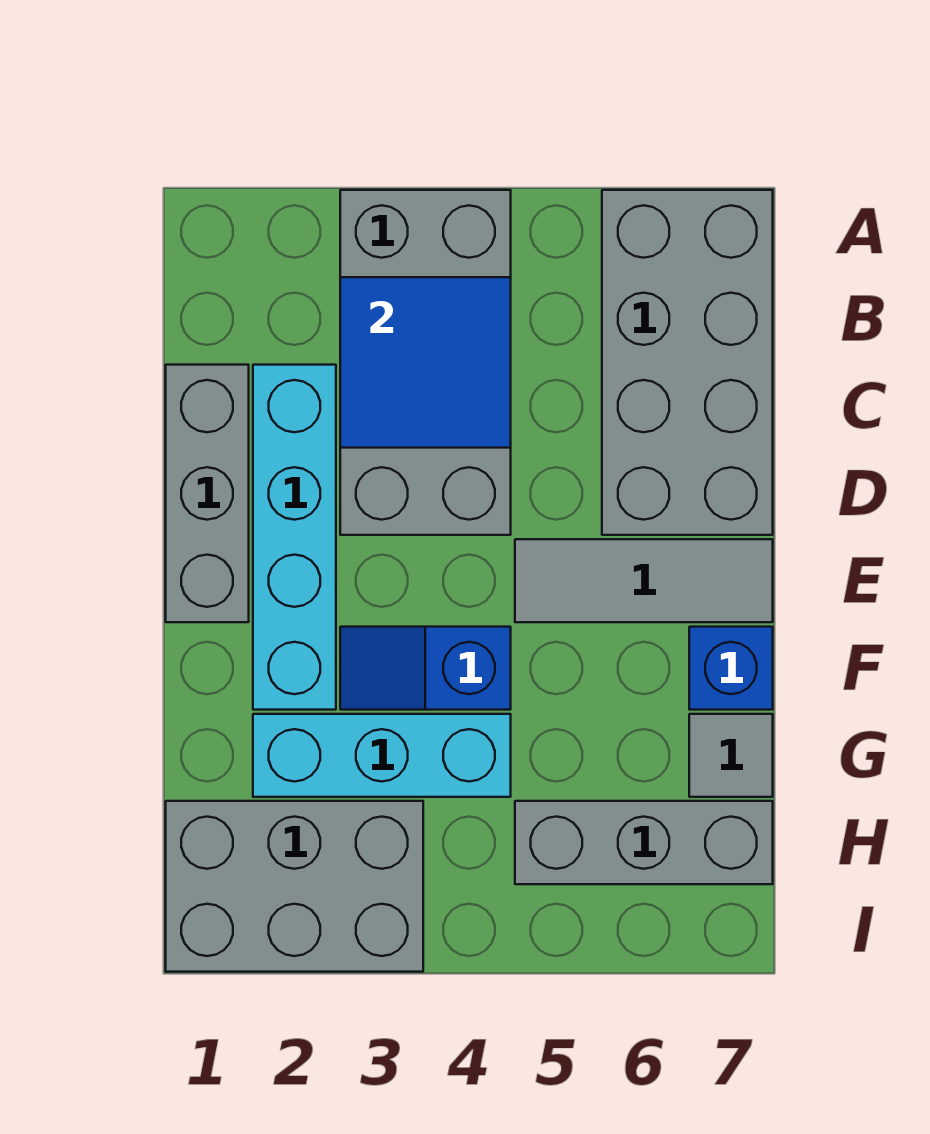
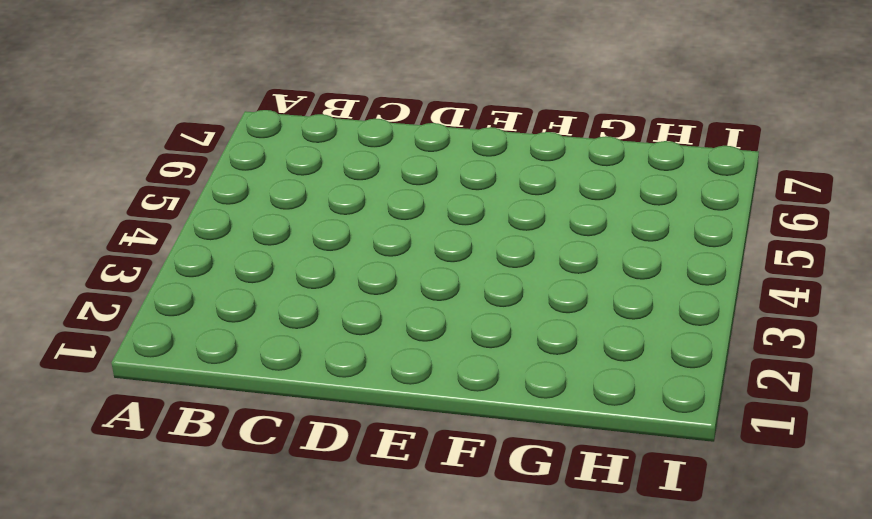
none -> grey 2x4 brick [340,190,511,535]
none -> grey 2x4 brick [602,190,773,535]
none -> grey 1x3 brick [166,365,249,622]

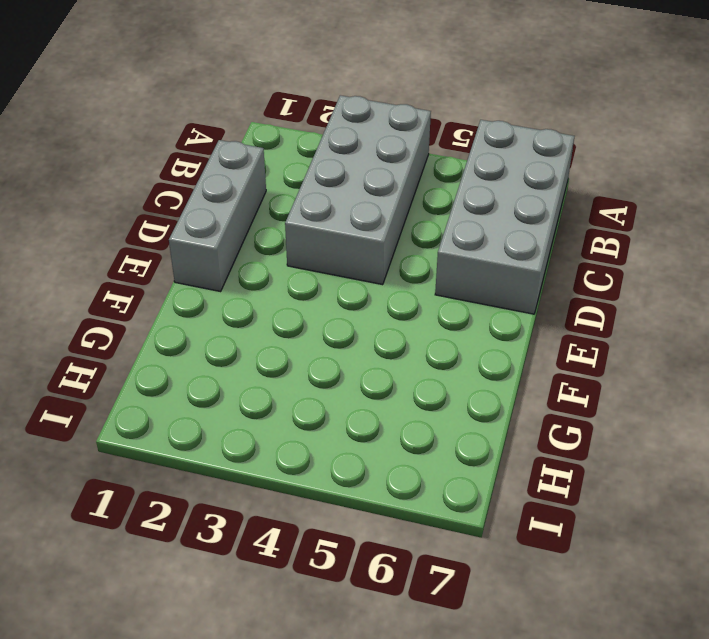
none -> cyan 1x4 brick [253,365,336,710]
none -> grey 1x3 tile [515,539,773,622]
none -> blue 1x2 slope [340,627,511,710]

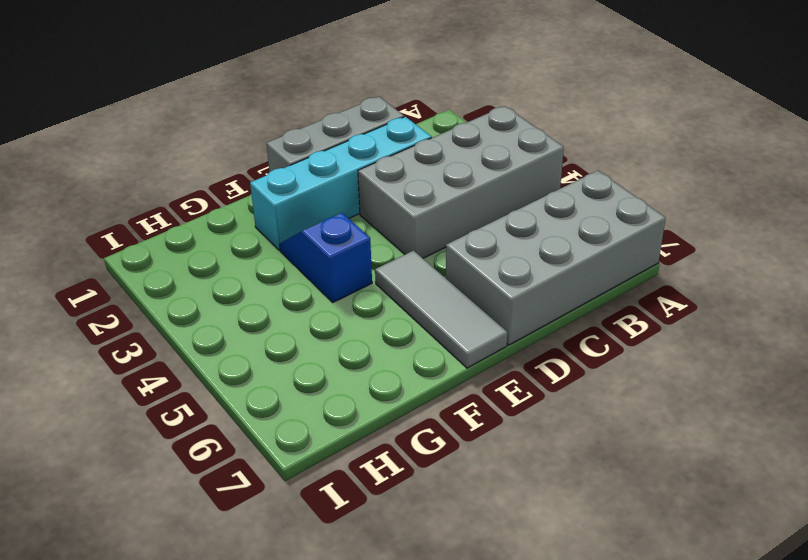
none -> blue 1x1 brick [689,627,773,710]
none -> cyan 1x3 brick [253,714,511,797]
none -> grey 1x1 tile [689,714,773,797]

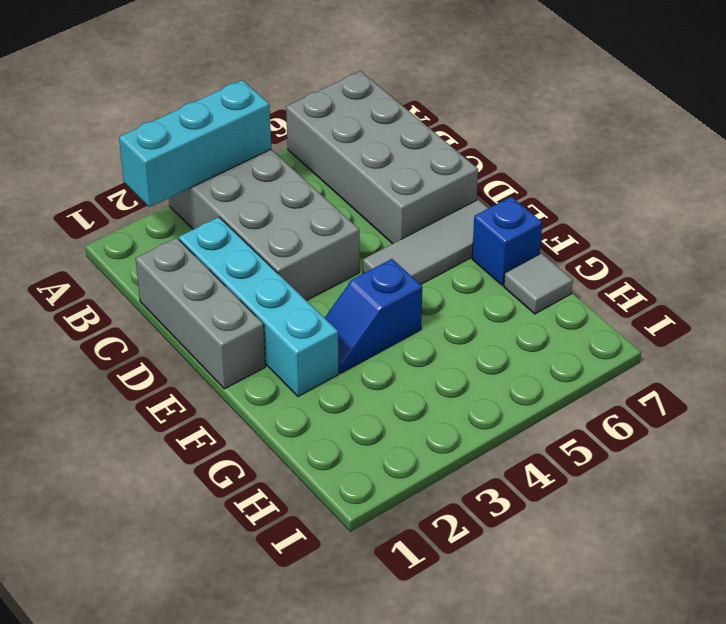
cyan 1x3 brick [119,80,271,207] -> cyan 1x3 brick moved to [253,714,511,797]
none -> grey 2x3 brick [166,801,423,972]
none -> grey 1x3 brick [515,801,773,884]
none -> blue 2x2 tile [340,277,511,448]

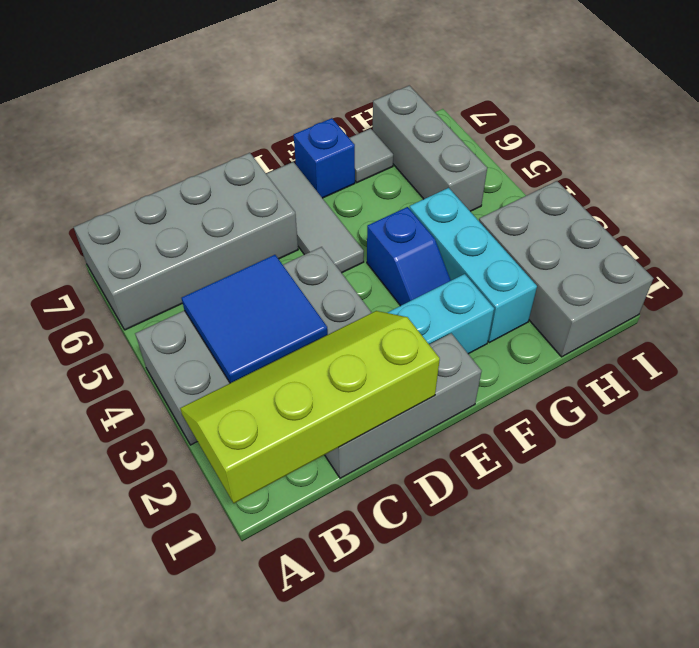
lime 2x4 slope [180,311,440,503] -> none

